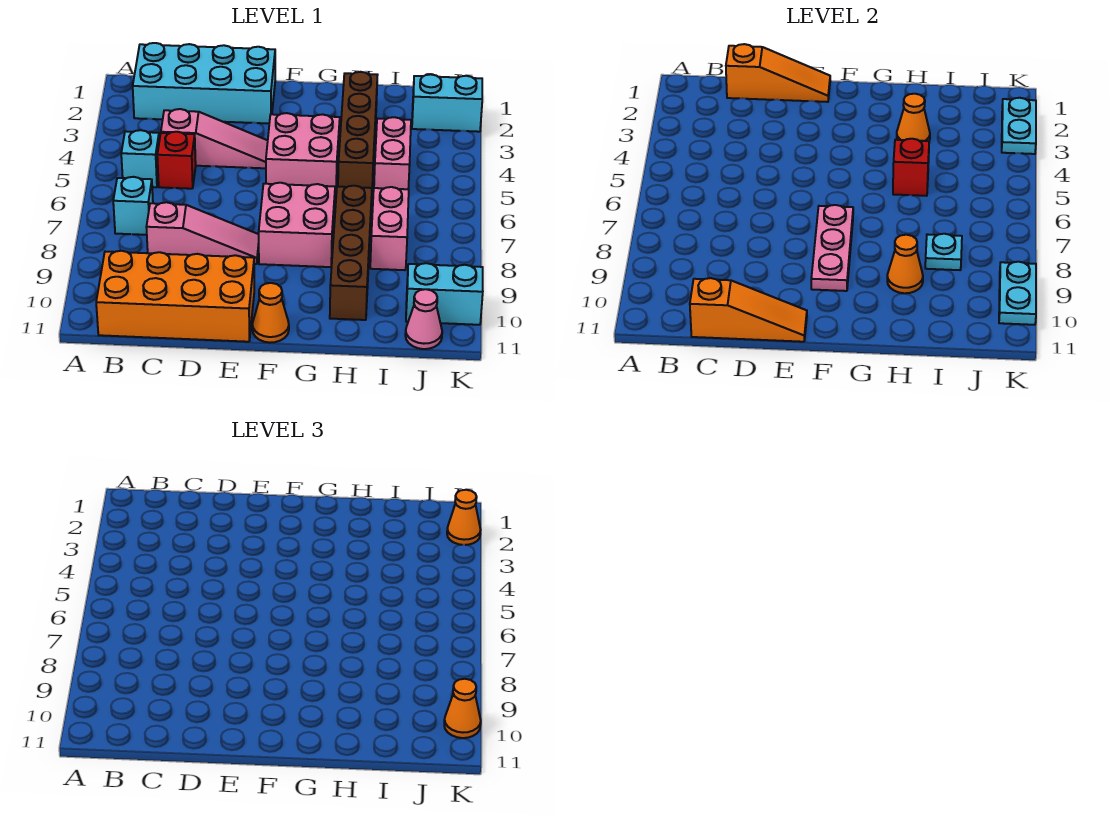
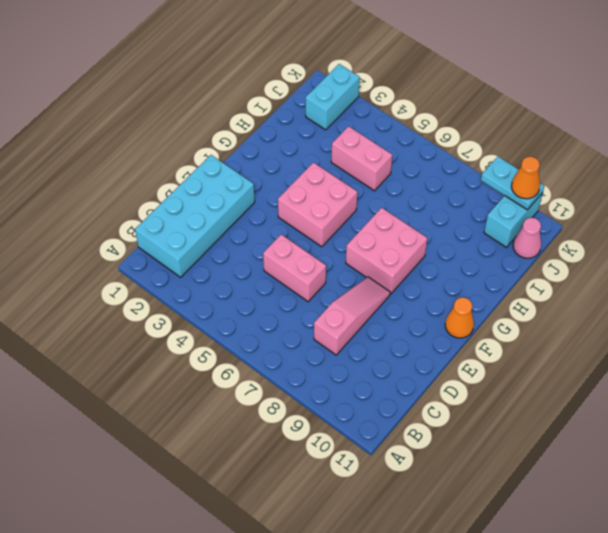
pink 1x2 brick [263,235,326,302] -> pink 1x2 brick moved to [370,187,409,270]
none -> cyan 1x1 brick [121,130,159,187]
none -> cyan 1x1 brick [113,177,153,235]
none -> orange 2x4 brick [96,251,254,342]

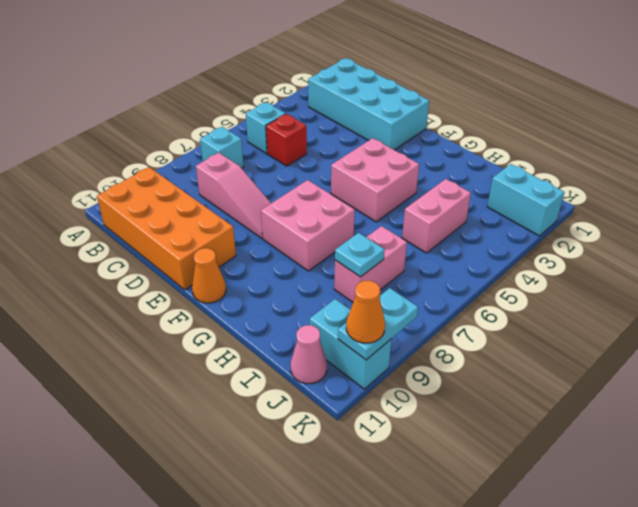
none -> pink 1x3 slope [161,109,268,168]
none -> brown 1x4 brick [338,72,377,188]
none -> brown 1x4 brick [330,186,372,320]

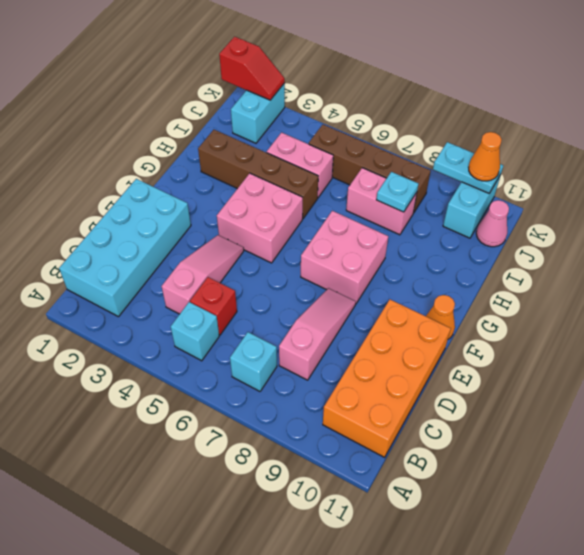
brown 1x4 brick [309,124,431,213] -> brown 1x4 brick moved to [330,186,372,320]
red 1x2 slope [219,37,285,100] -> cyan 1x2 plate [1002,98,1036,154]
none -> orange 1x3 slope [726,44,830,102]
none -> orange 1x3 slope [690,278,807,342]
none -> pink 1x3 plate [811,205,853,291]

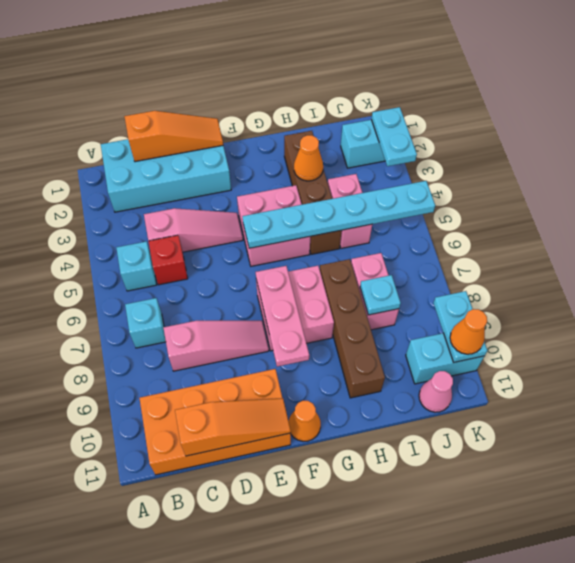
cyan 1x6 plate [242,181,435,248] -> red 1x1 brick [893,139,929,196]
none -> orange 1x1 cone [887,235,923,293]
none -> orange 1x1 cone [447,490,480,545]

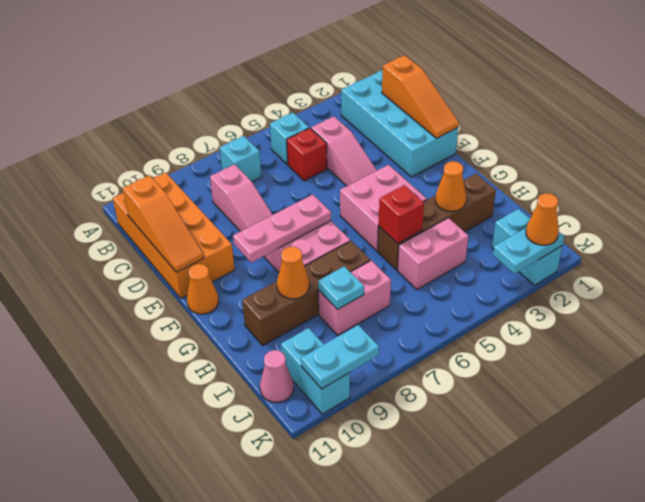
none -> orange 1x1 cone [444,679,481,738]

